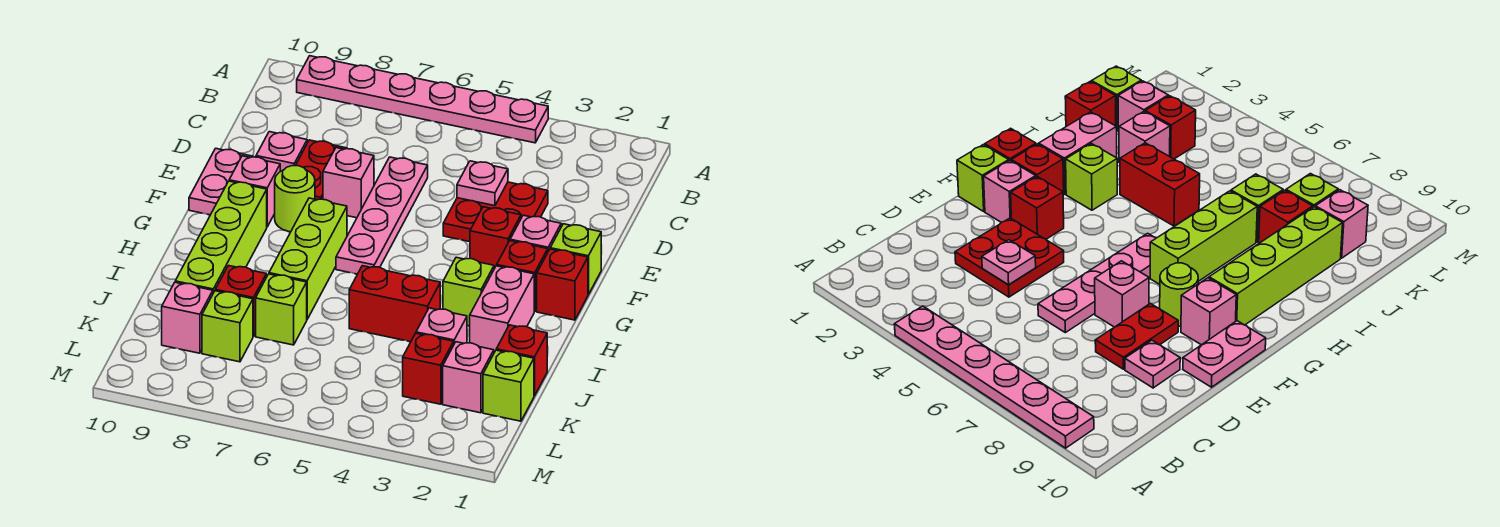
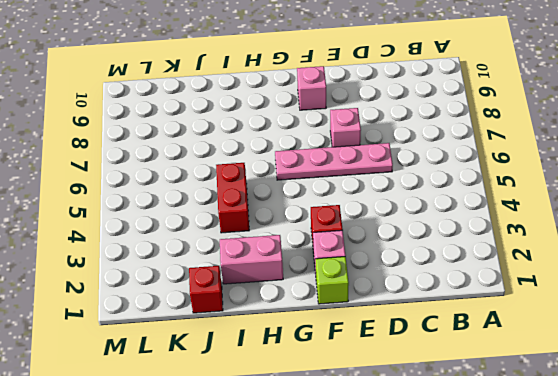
none -> pink 1x6 plate [297,56,548,143]
none -> red 2x2 plate [443,182,548,242]
none -> red 1x2 plate [296,140,347,200]

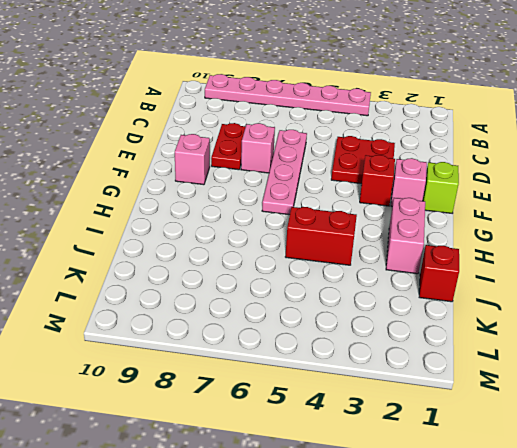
none -> pink 1x1 plate [256,132,307,172]
none -> pink 1x2 plate [189,148,253,215]
none -> lime 1x1 round brick [275,166,315,232]

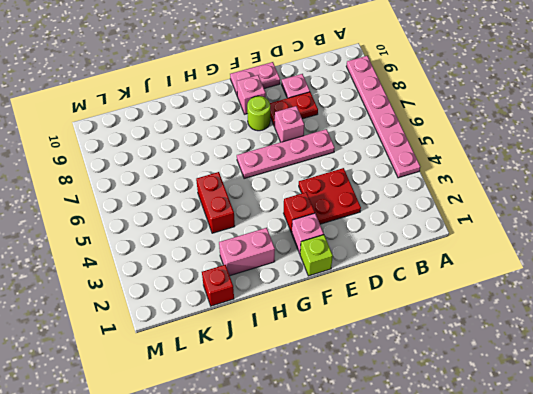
none -> red 1x1 brick [537,249,588,320]
none -> red 1x1 brick [497,241,548,312]
none -> lime 1x3 brick [269,198,347,319]

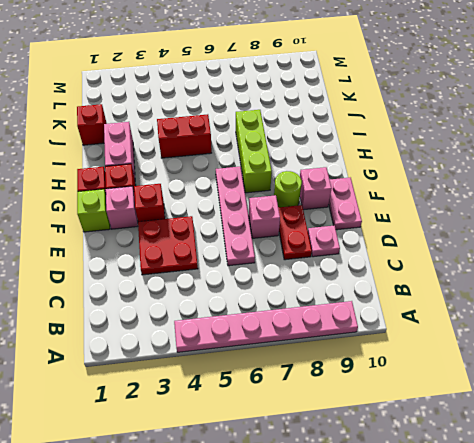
none -> lime 1x4 brick [175,181,267,293]
none -> lime 1x1 brick [443,257,494,326]
none -> pink 1x1 brick [416,308,467,343]

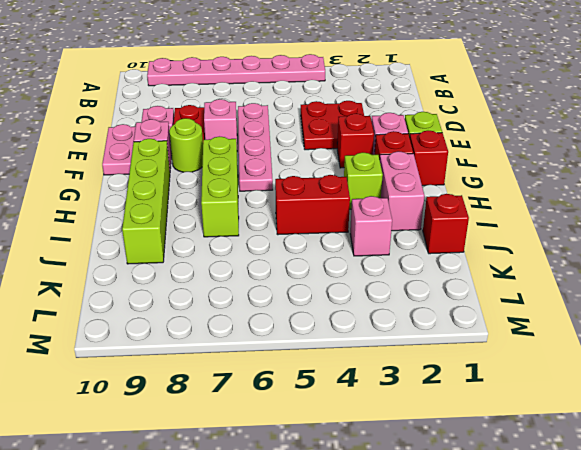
none -> lime 1x1 brick [256,274,307,345]
none -> red 1x1 brick [215,266,266,337]
none -> lime 1x1 brick [483,350,534,421]

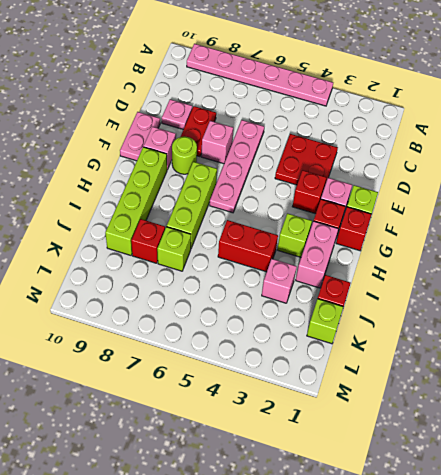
none -> pink 1x1 brick [443,342,494,413]
none -> red 1x1 brick [403,333,454,404]
none -> lime 1x1 brick [202,291,253,362]

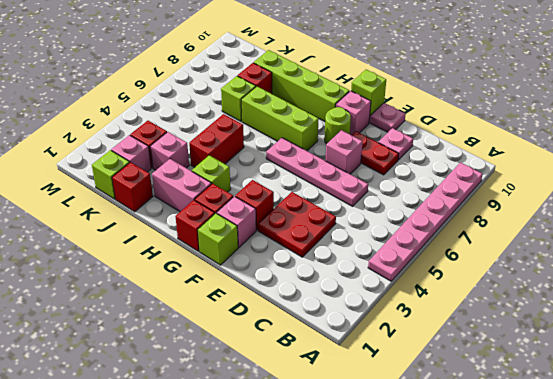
lime 1x1 brick [351,70,386,115] -> lime 1x1 brick moved to [202,291,253,362]
none -> pink 1x1 brick [162,282,213,353]
none -> pink 1x1 plate [457,161,508,206]

